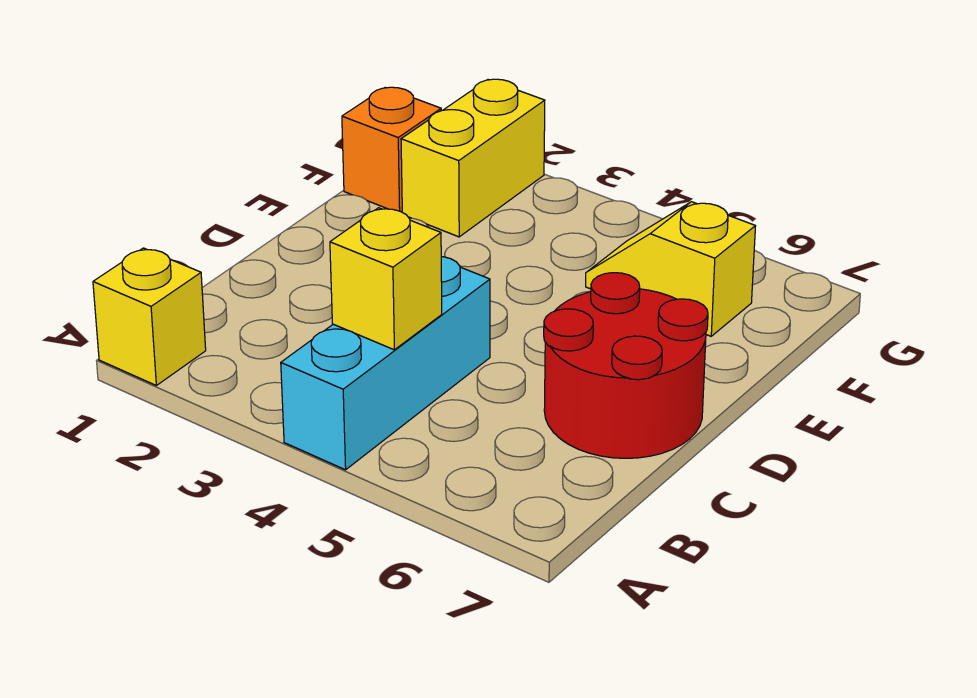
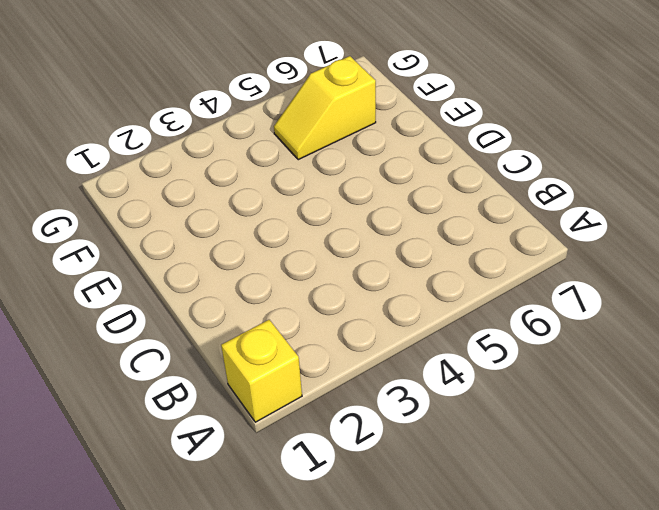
none -> cyan 1x3 brick [281,257,490,470]
none -> red 2x2 round brick [544,273,708,458]

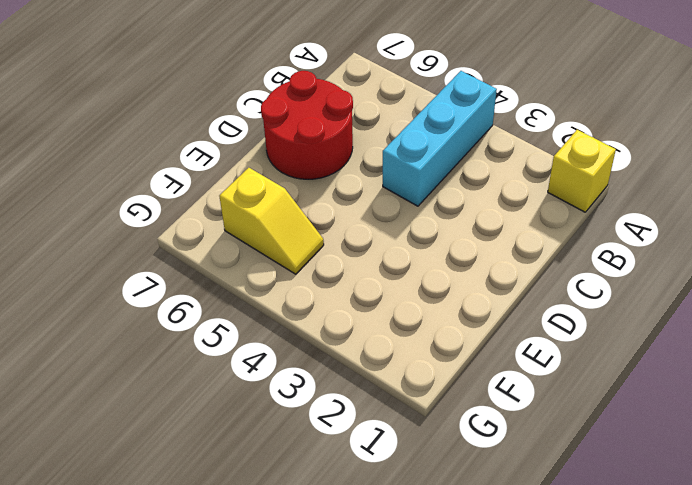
none -> orange 1x1 brick [342,87,441,212]
none -> yellow 1x2 brick [401,79,545,237]

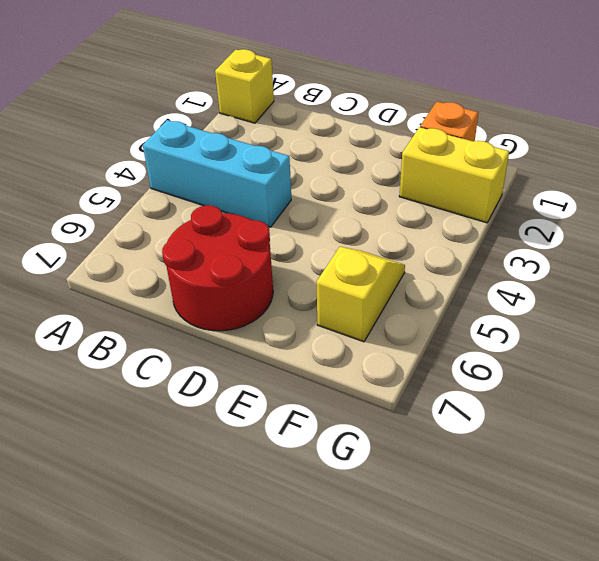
none -> yellow 1x1 brick [330,208,442,350]

